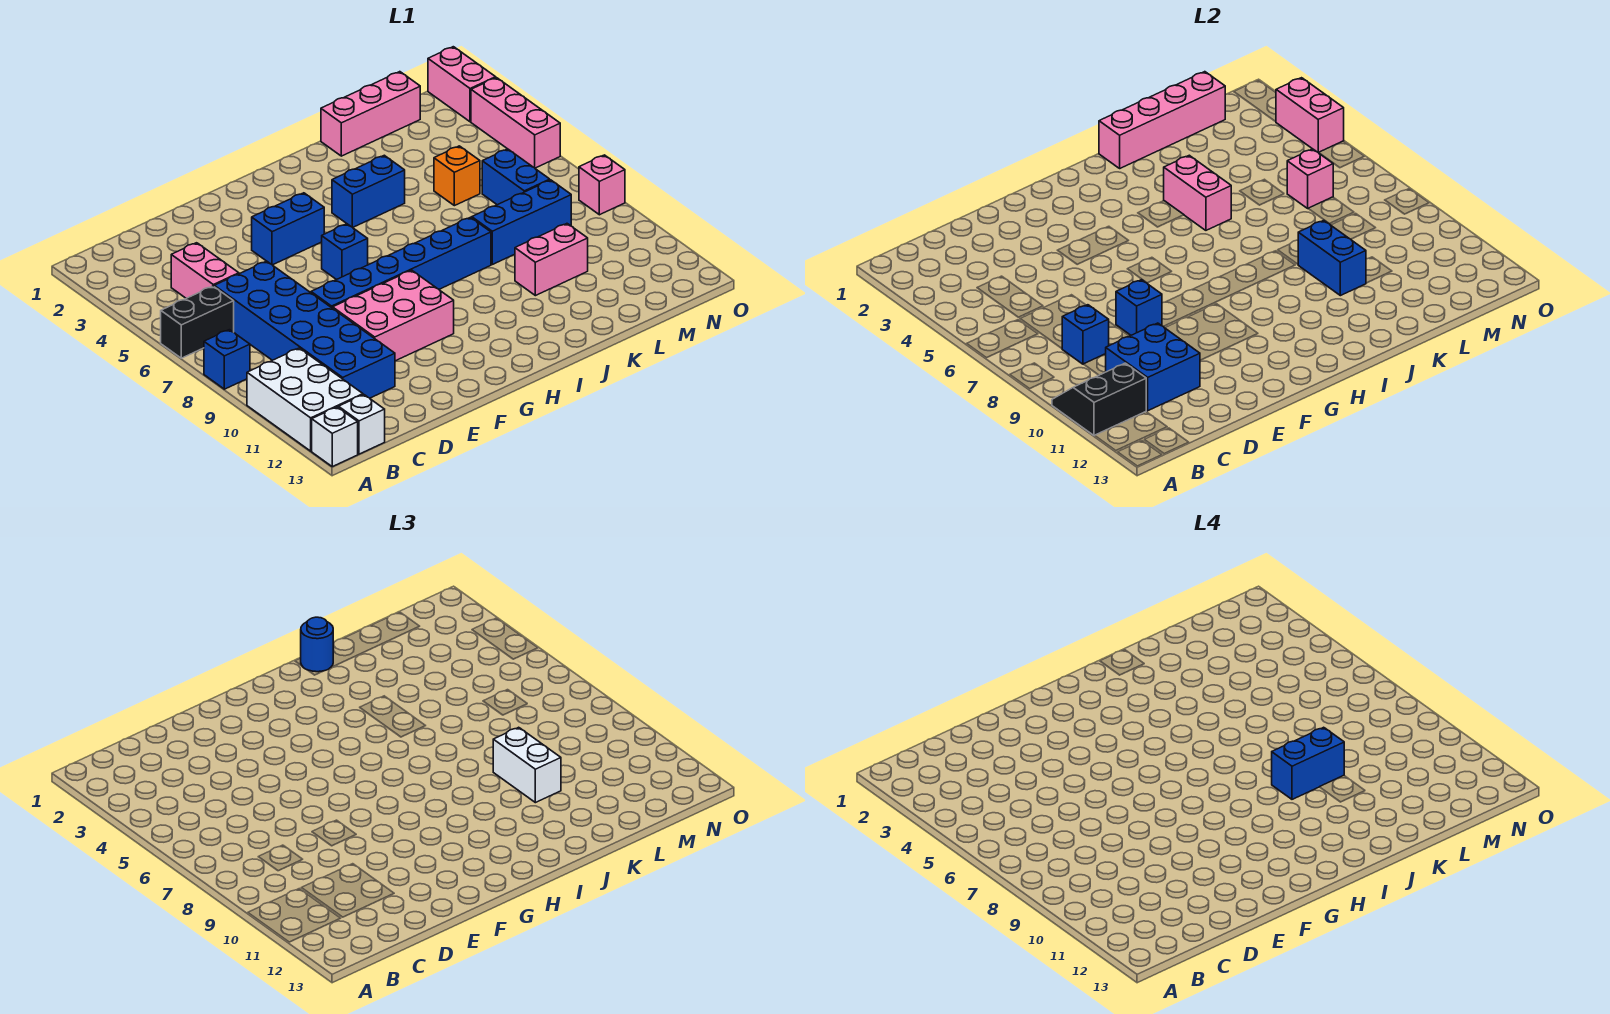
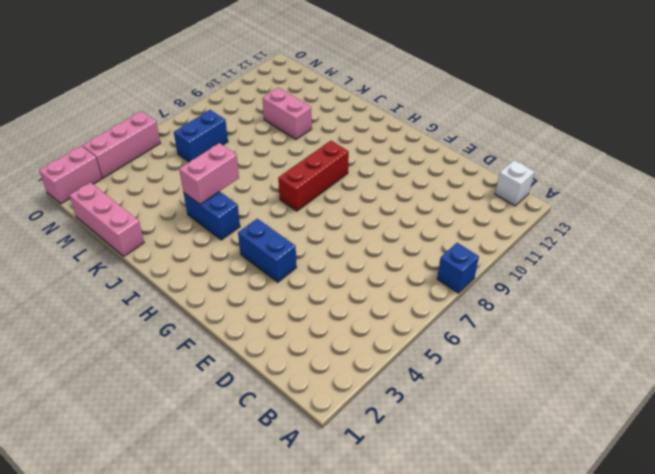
red 1x3 brick [278,141,349,211] -> blue 1x6 brick [311,217,491,308]
none -> black 1x2 brick [161,286,234,358]
none -> white 2x3 brick [247,348,363,451]
none -> white 1x1 brick [312,407,358,467]
none -> pink 1x2 brick [171,243,239,298]

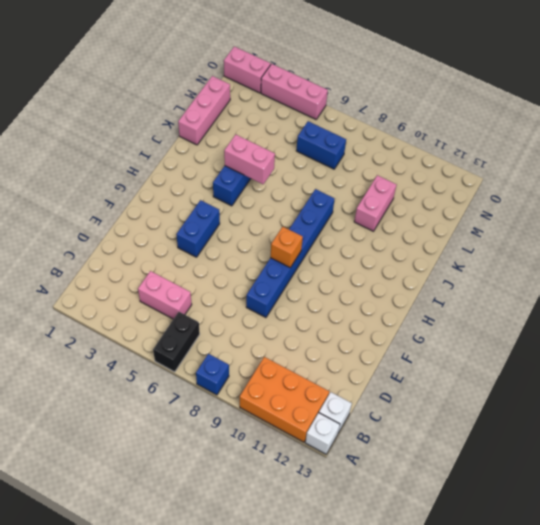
orange 2x3 brick [240,357,329,442] -> white 2x3 brick [247,348,363,451]
orange 1x1 brick [270,227,303,267] -> orange 1x1 brick moved to [434,146,480,206]
none -> blue 2x6 brick [214,261,395,398]
none -> pink 2x3 brick [333,270,454,361]
none -> blue 1x1 brick [322,224,368,280]
none -> blue 1x3 brick [472,180,571,264]

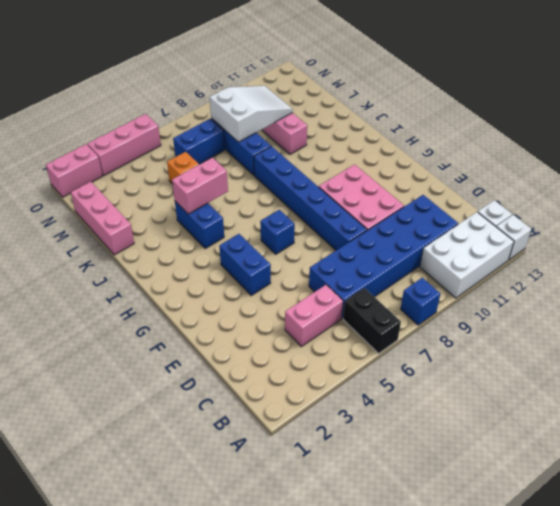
white 2x3 slope [210,86,293,142] -> none
none -> pink 1x1 brick [579,155,625,215]
none -> black 2x2 slope [1052,363,1146,436]
none -> blue 1x1 brick [1062,305,1109,364]
none -> blue 2x2 brick [1106,323,1200,411]

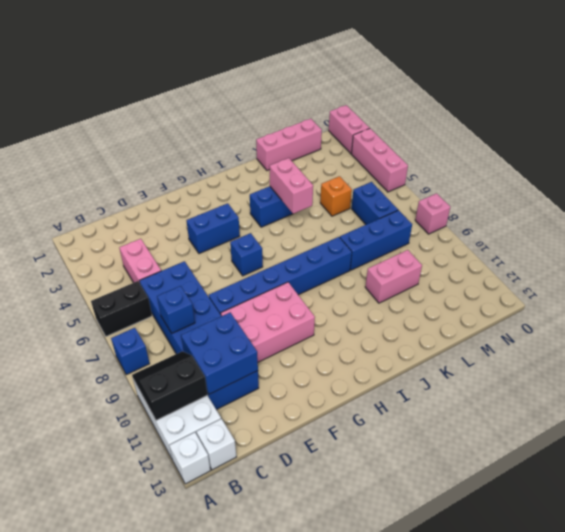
none -> blue 1x1 brick [1116,280,1162,335]
none -> pink 1x4 brick [1099,72,1225,168]
none -> blue 1x2 brick [1298,220,1366,296]
none -> pink 1x1 brick [1287,149,1333,208]

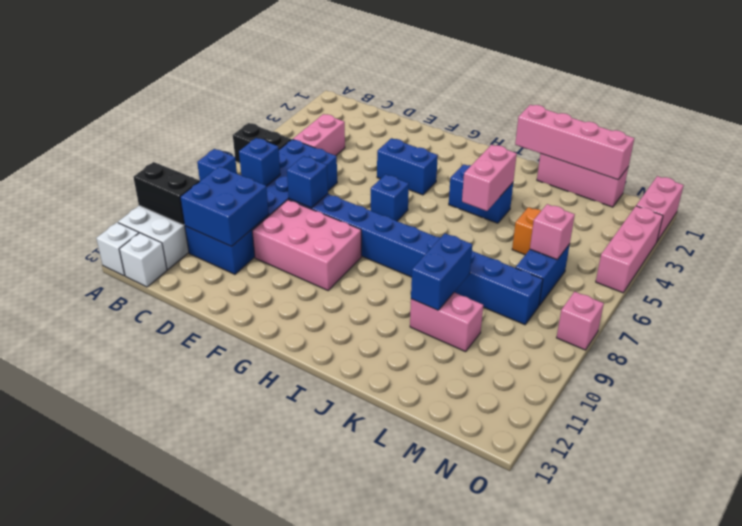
none -> pink 1x2 brick [1276,78,1344,153]
none -> blue 1x1 round brick [301,617,333,672]
none -> white 1x2 brick [493,727,561,803]
none -> blue 1x2 brick [1272,727,1344,799]

